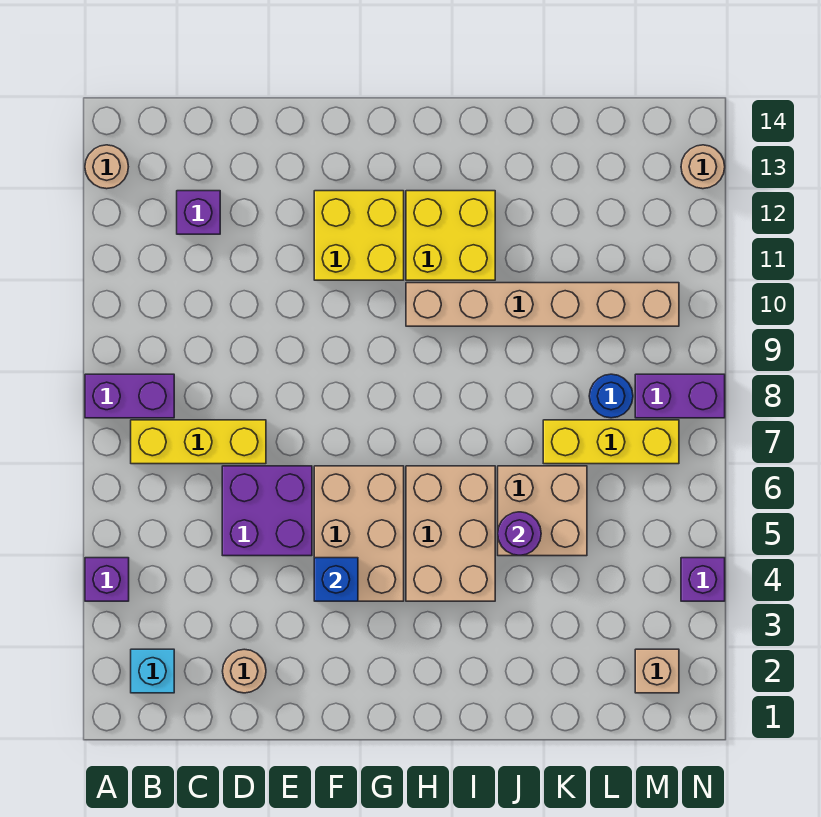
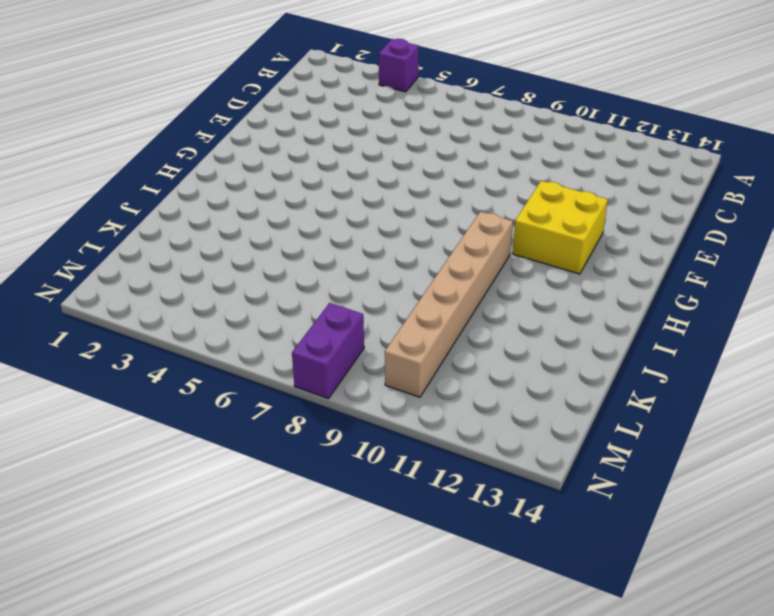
none -> purple 1x2 brick [85,374,174,418]
none -> tan 1x1 round brick [85,145,128,189]
none -> cyan 1x1 brick [131,649,174,693]

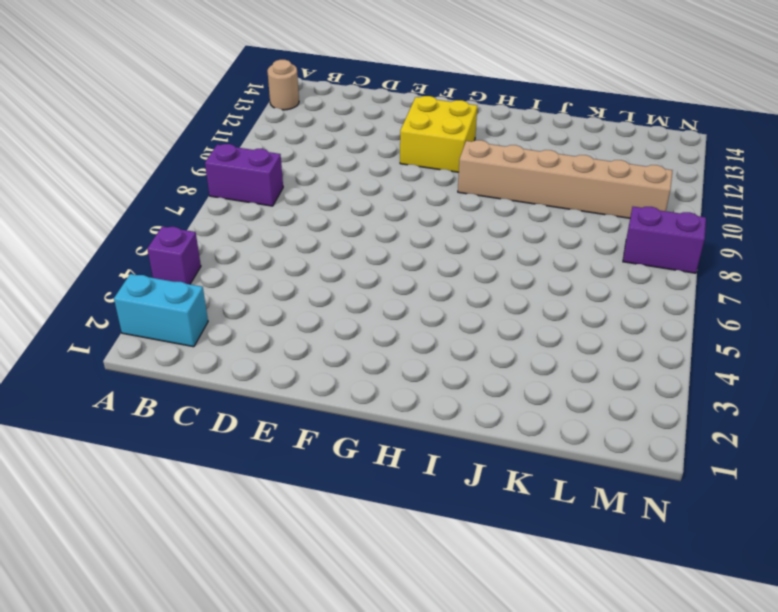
cyan 1x2 brick [114,274,208,347] -> cyan 1x1 brick [131,649,174,693]
none -> yellow 1x3 brick [131,420,266,464]
none -> purple 1x1 brick [177,191,220,234]
none -> tan 1x1 round brick [223,649,266,693]

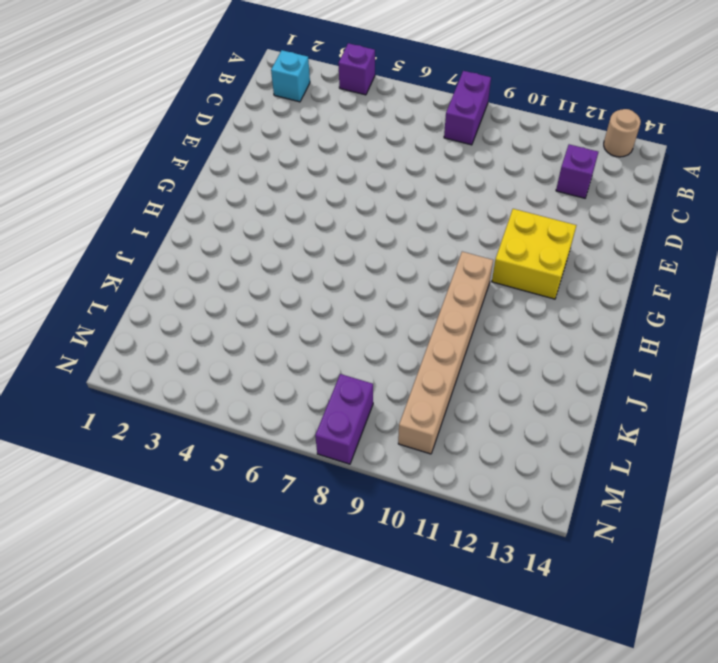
none -> yellow 1x3 brick [131,420,266,464]
none -> tan 1x1 round brick [223,649,266,693]
none -> purple 2x2 brick [222,466,312,556]

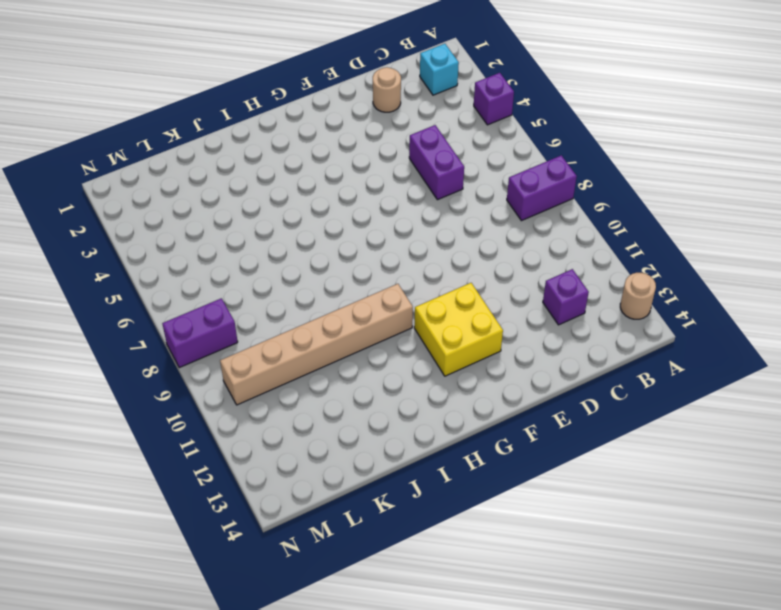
purple 1x2 brick [409,125,464,200] -> purple 2x2 brick [222,466,312,556]
none -> yellow 1x3 brick [131,420,266,464]
none -> tan 2x3 brick [314,466,404,601]
none -> tan 2x3 brick [406,466,495,601]

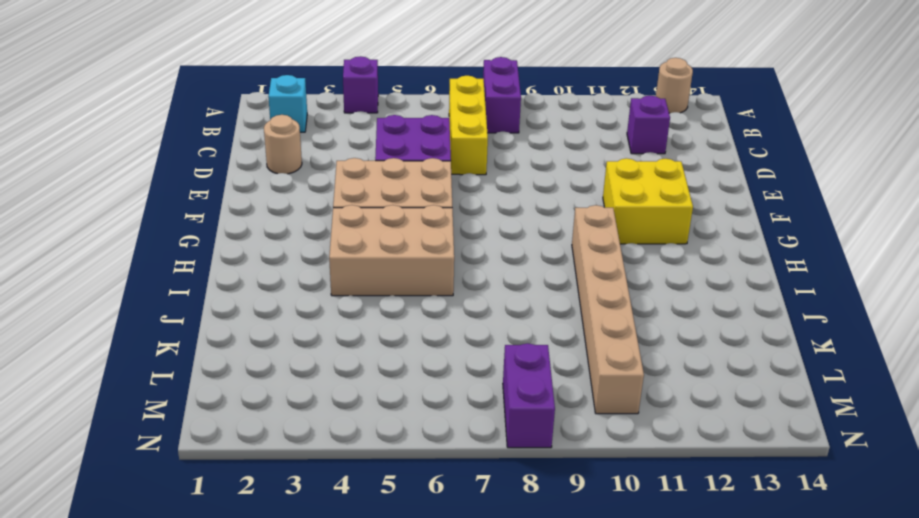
none -> yellow 2x2 brick [406,191,495,280]
none -> tan 2x2 brick [498,466,587,556]
none -> yellow 1x3 brick [543,420,679,464]

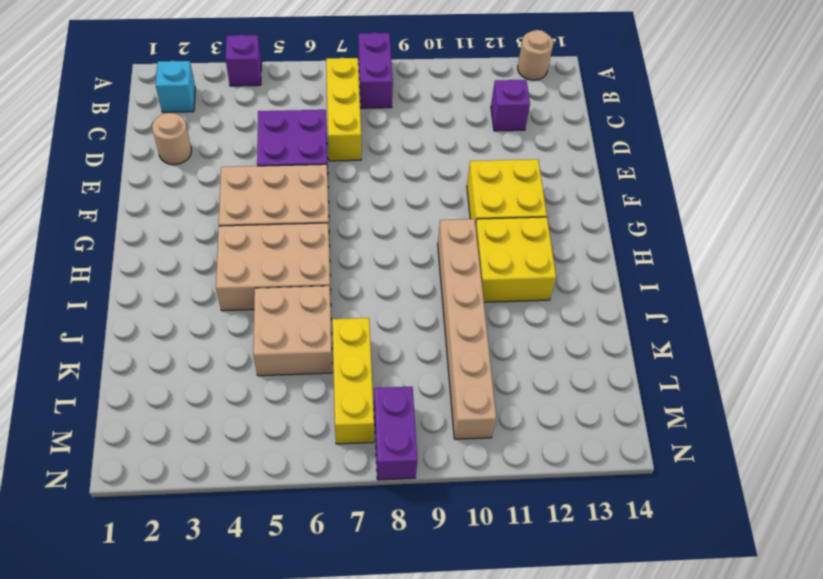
none -> blue 1x1 round brick [589,374,633,418]
none -> tan 1x1 brick [635,649,679,693]
none -> purple 1x1 brick [681,558,725,601]

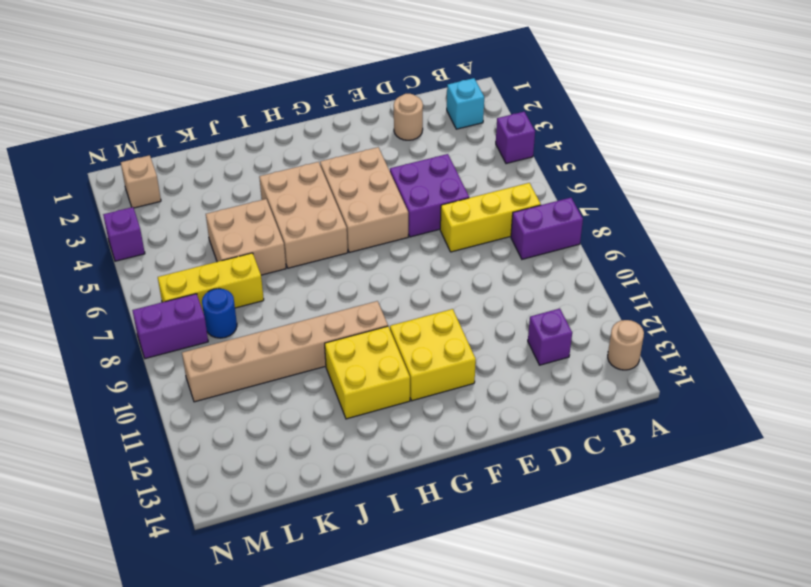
none -> tan 1x1 round brick [681,145,725,189]
none -> blue 1x1 brick [314,558,358,601]
none -> purple 1x1 round brick [498,512,541,555]

